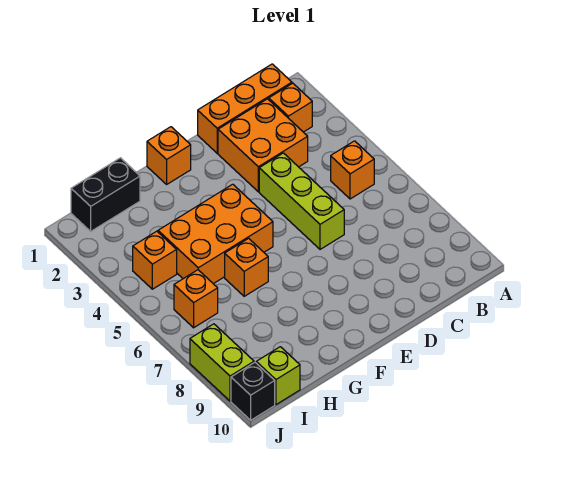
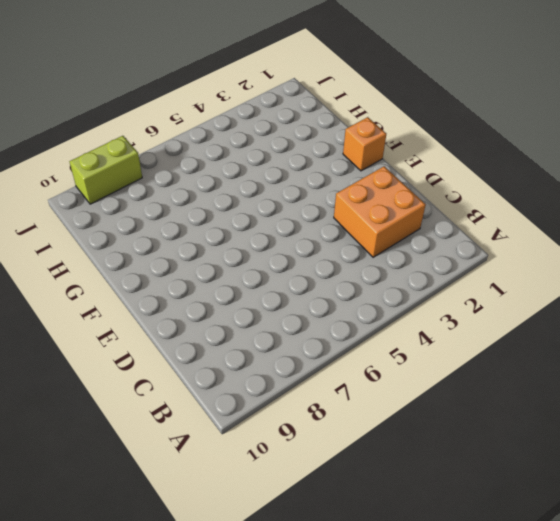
none -> orange 1x3 brick [198,64,292,153]
none -> orange 1x1 brick [269,83,312,132]
none -> orange 1x1 brick [331,141,374,199]

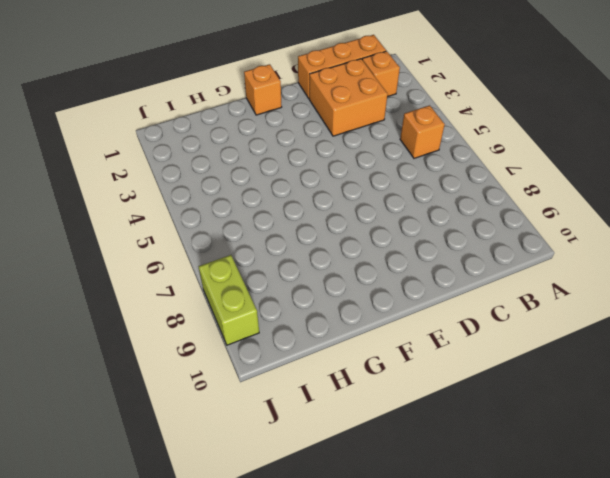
none -> lime 1x3 brick [259,153,344,249]
none -> orange 2x3 brick [158,184,273,284]
none -> orange 1x1 brick [225,238,268,296]

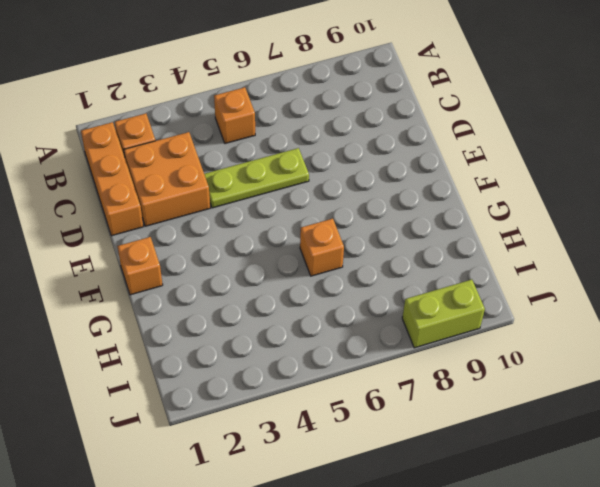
lime 1x3 plate [204,148,309,208] -> lime 1x3 brick [259,153,344,249]
none -> orange 2x3 brick [158,184,273,284]
none -> black 1x2 brick [71,158,140,231]
none -> orange 1x1 brick [133,231,177,289]

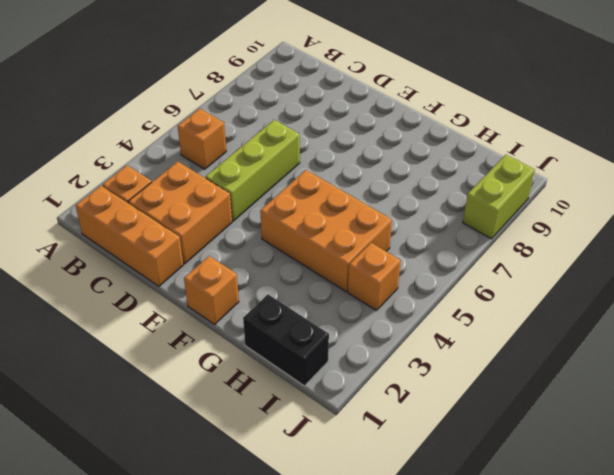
none -> orange 1x1 brick [225,238,268,296]
none -> orange 1x1 brick [174,270,218,328]
none -> lime 1x1 brick [256,347,300,405]

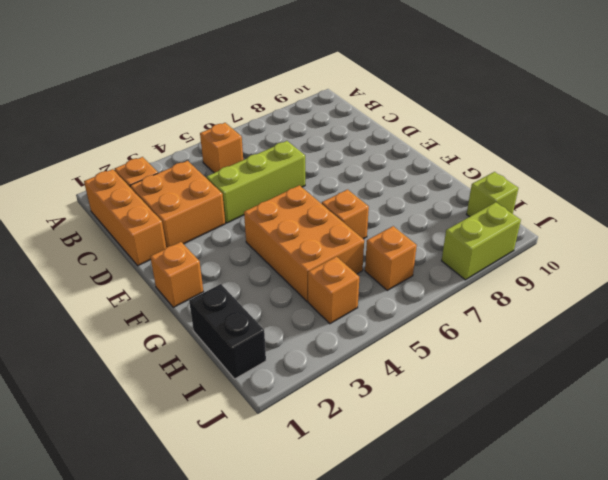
none -> black 1x1 brick [231,363,275,420]

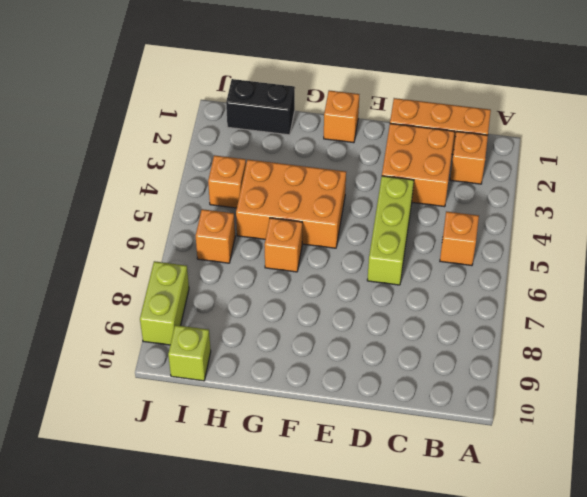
none -> black 1x1 brick [231,363,275,420]

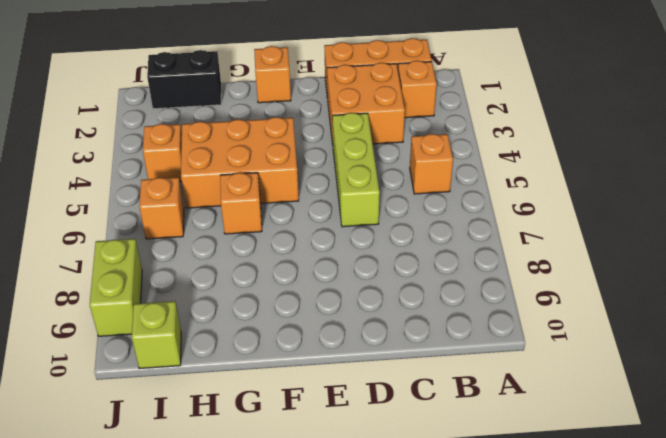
none -> black 1x1 brick [231,363,275,420]

